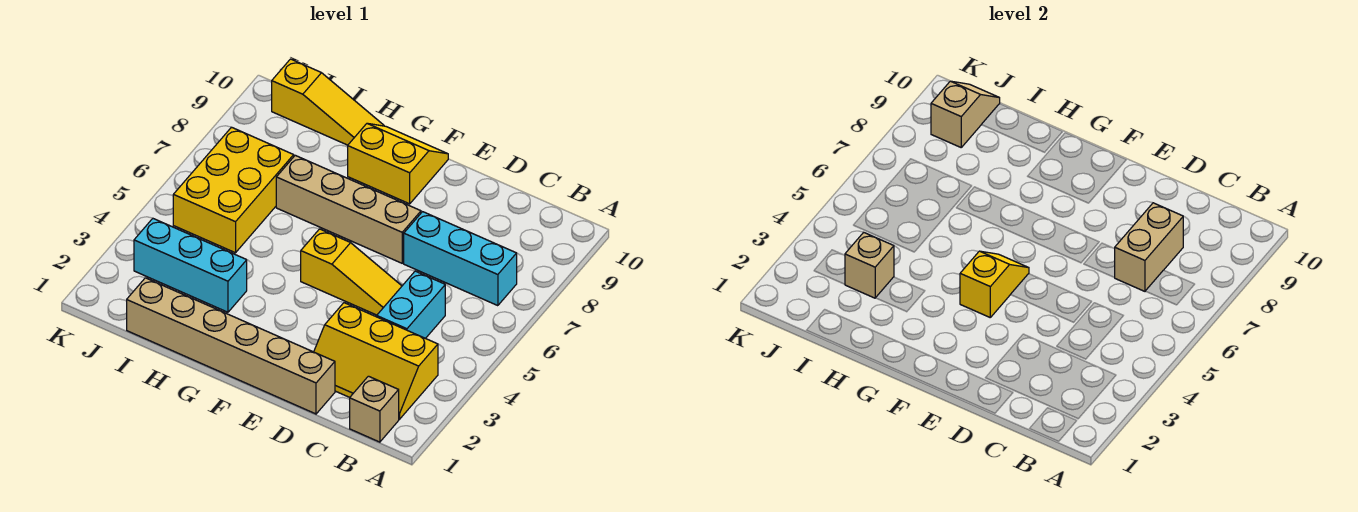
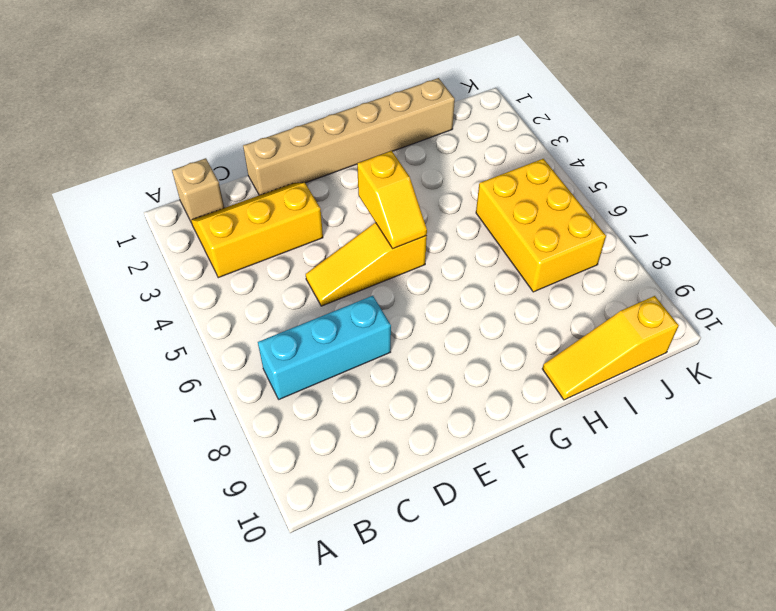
none -> cyan 1x2 brick [377,271,445,339]
none -> tan 1x4 brick [276,155,421,263]
none -> yellow 2x2 slope [348,123,448,204]

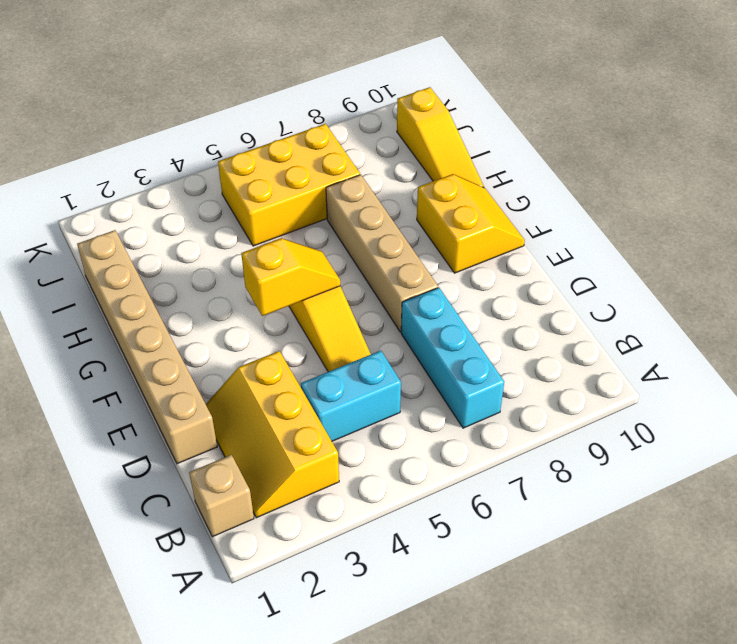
none -> cyan 1x3 brick [134,219,247,312]
none -> tan 1x2 brick [1114,203,1183,291]
none -> tan 1x1 brick [845,232,894,298]

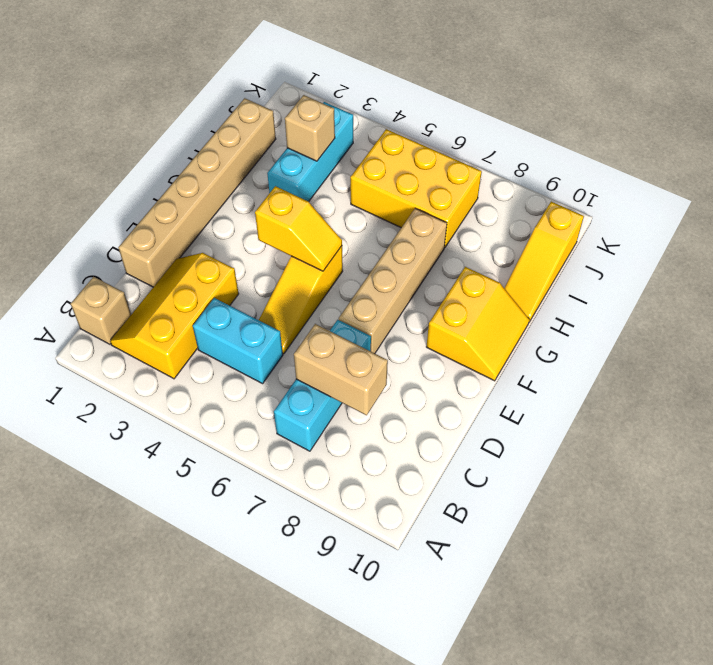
none -> tan 1x2 slope [931,81,1000,147]

